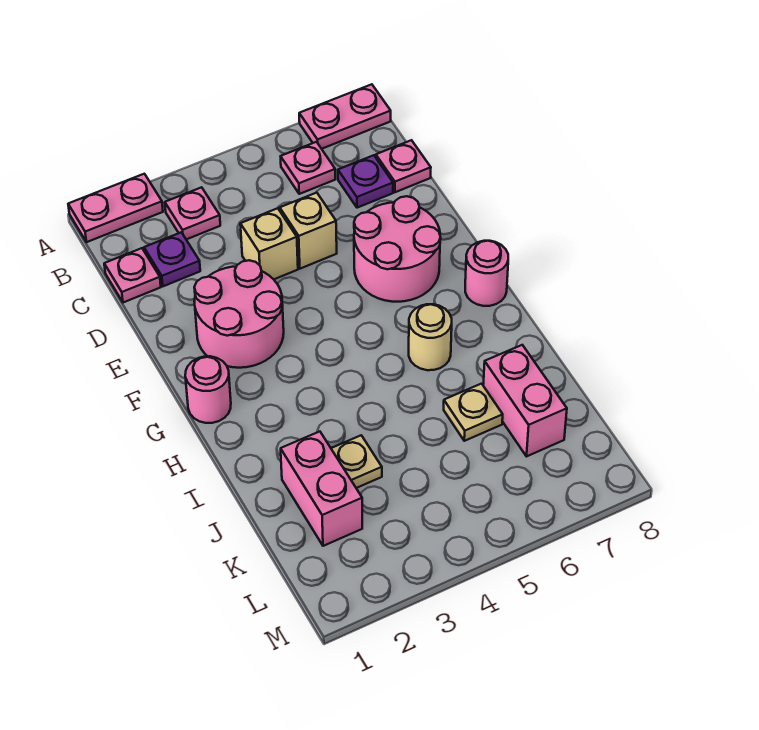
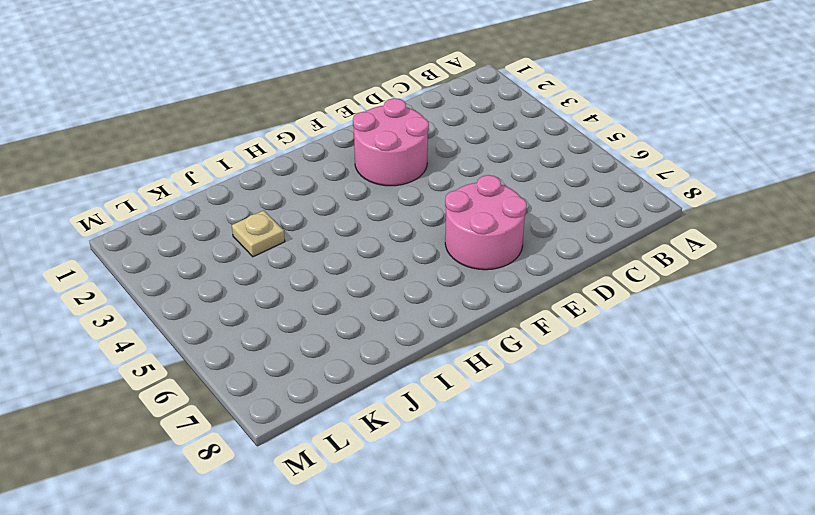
none -> pink 1x2 plate [68,174,163,242]
none -> pink 1x2 plate [299,84,391,149]
none -> pink 1x1 plate [165,187,220,239]

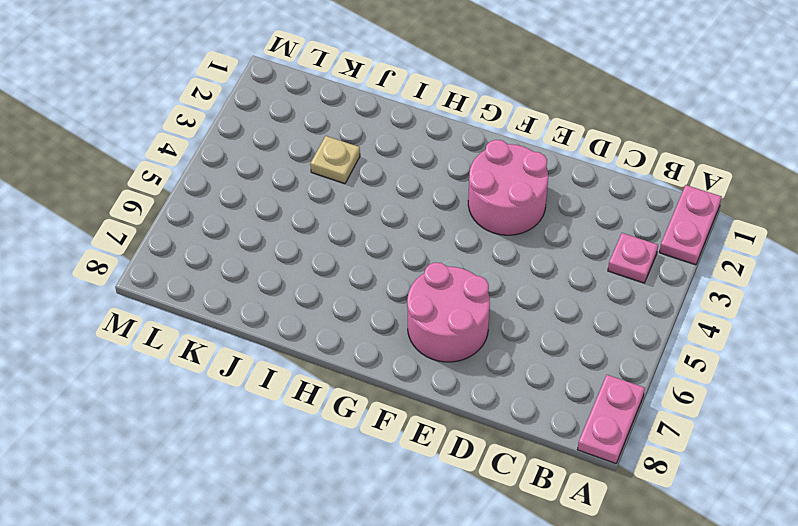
none -> pink 1x1 plate [281,142,335,194]
none -> pink 1x1 plate [104,248,161,303]
none -> purple 1x1 plate [144,232,200,286]

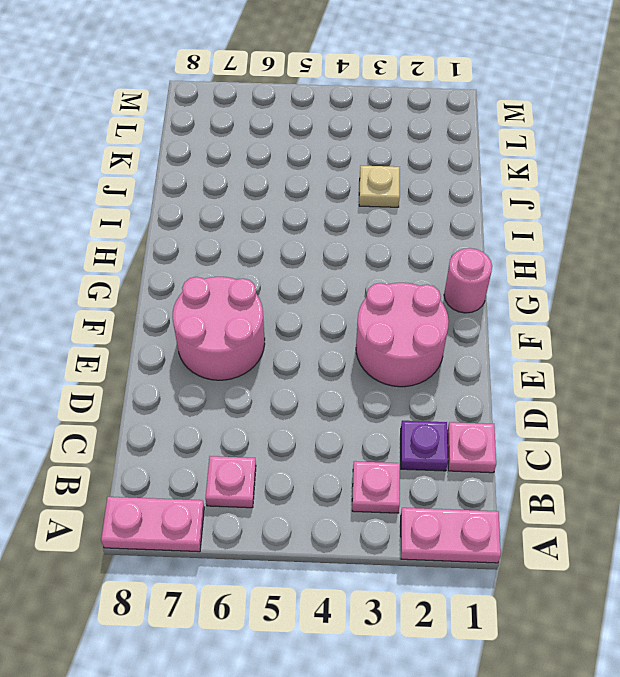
none -> purple 1x1 plate [338,155,393,208]
none -> pink 1x1 plate [376,140,431,192]
none -> tan 1x1 brick [240,208,298,279]

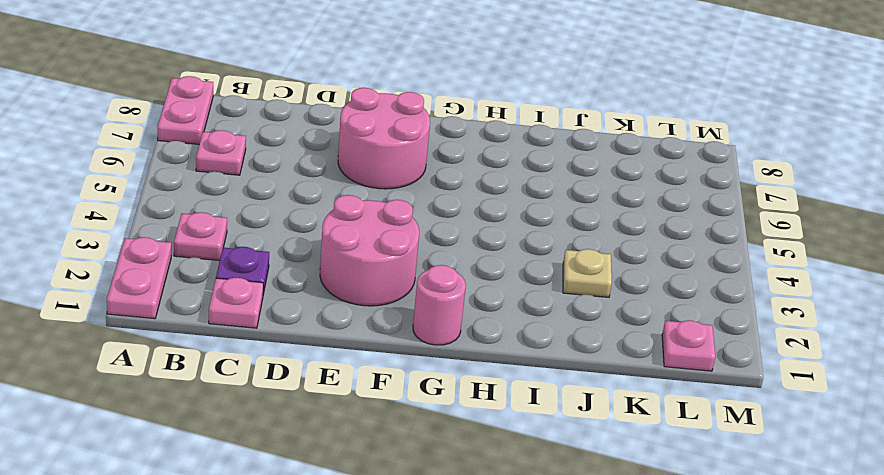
pink 1x1 plate [662,320,715,371] -> pink 1x1 plate moved to [376,140,431,192]
none -> purple 1x1 plate [338,155,393,208]
none -> tan 1x1 brick [240,208,298,279]
none -> tan 1x1 brick [280,193,337,269]

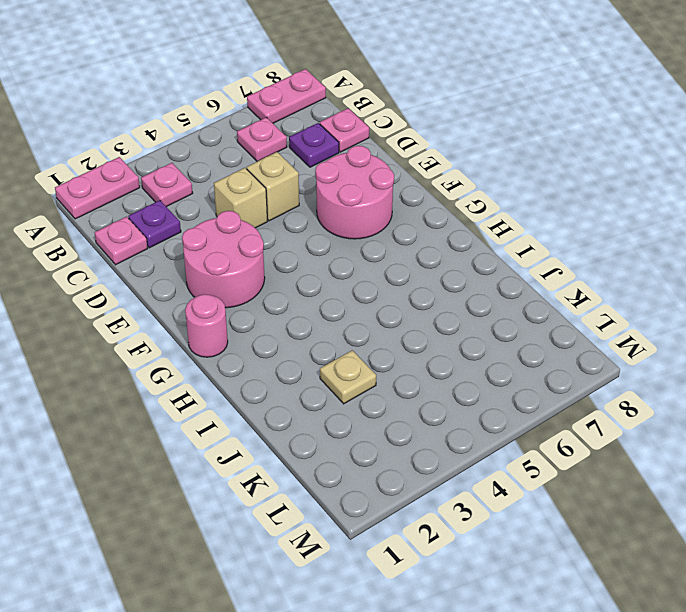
none -> pink 1x1 round brick [465,241,508,306]
none -> tan 1x1 round brick [409,304,452,370]
none -> pink 1x2 brick [281,432,362,546]

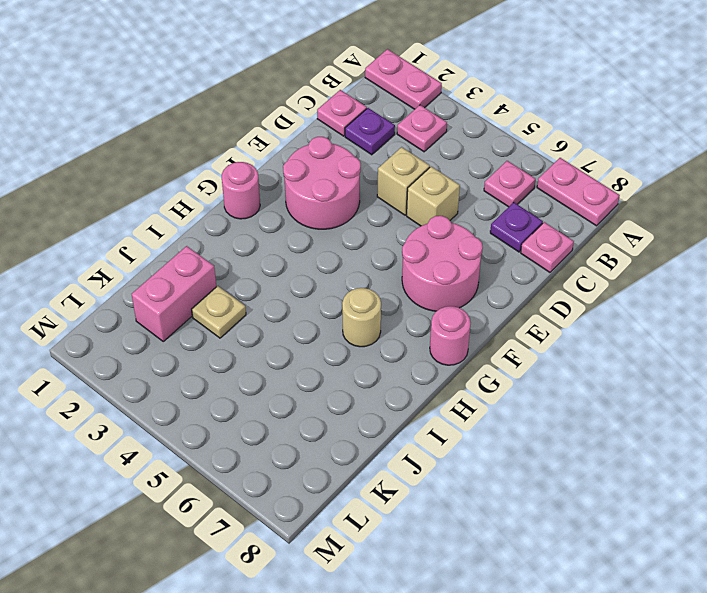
none -> tan 1x1 plate [444,384,503,441]
none -> pink 1x2 brick [483,345,567,456]

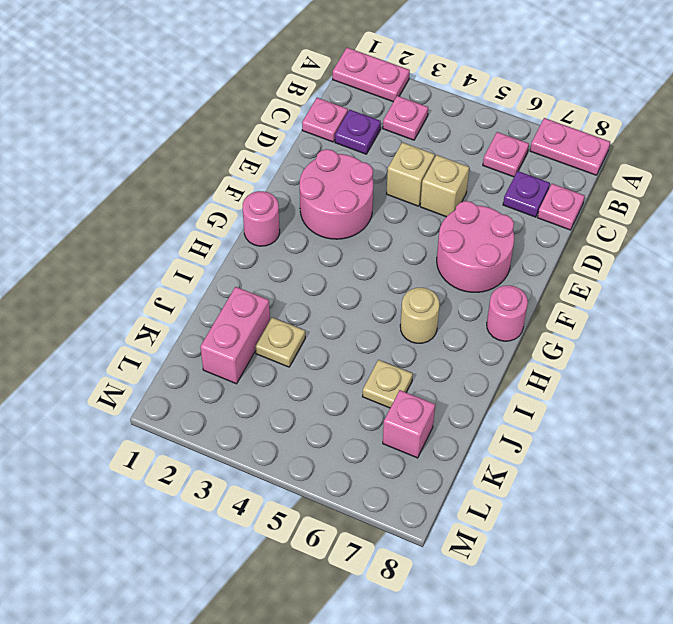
pink 1x1 brick [383,390,435,458] -> pink 1x2 brick [483,345,567,456]

